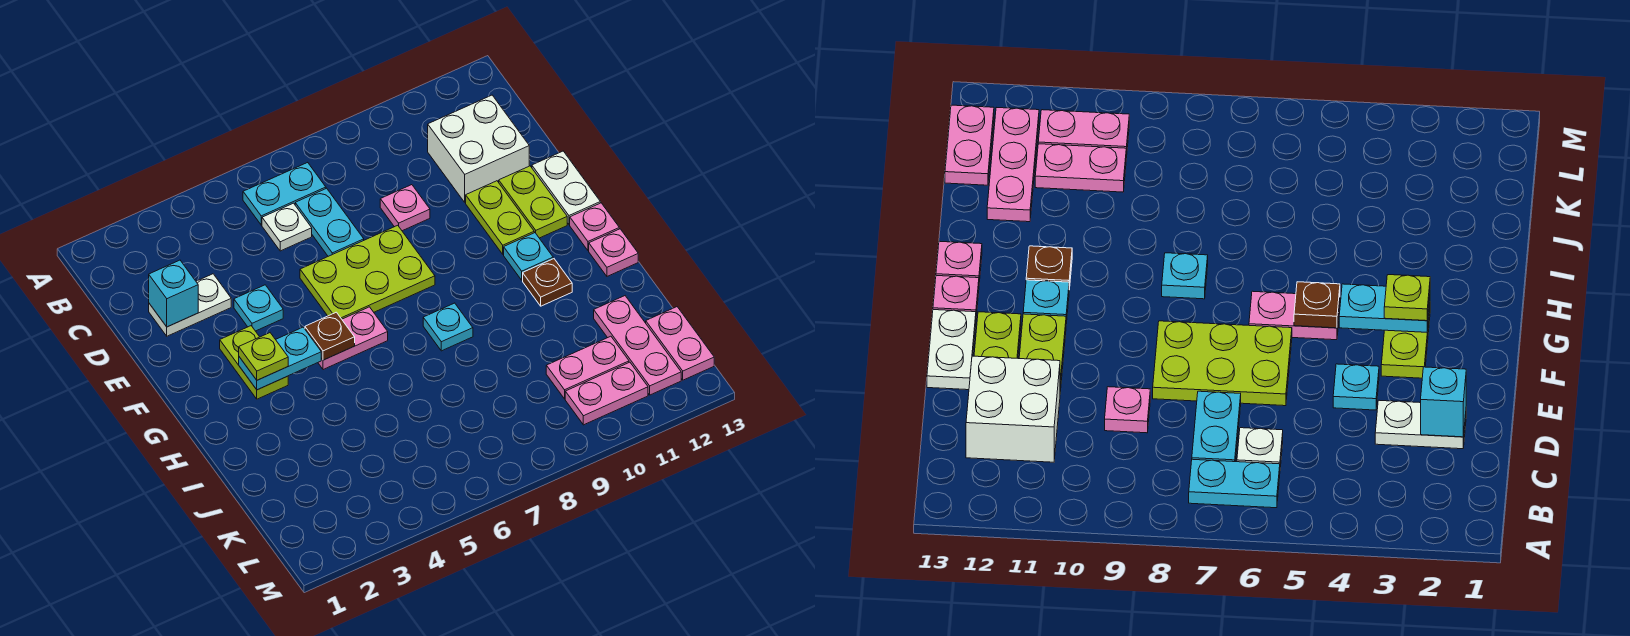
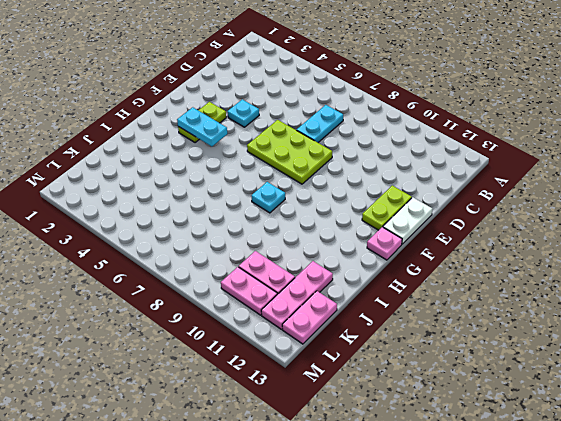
none -> cyan 1x2 plate [243,162,326,225]
none -> white 1x1 plate [262,203,312,251]
none -> white 2x2 brick [428,95,529,202]

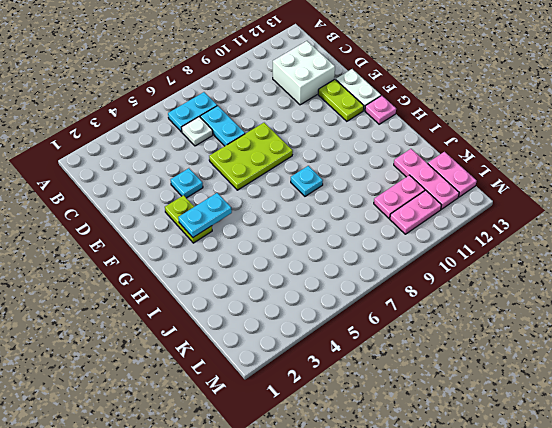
none -> white 1x2 plate [149,274,231,336]
none -> pink 1x1 plate [380,185,430,231]
none -> lime 1x2 plate [466,181,534,254]

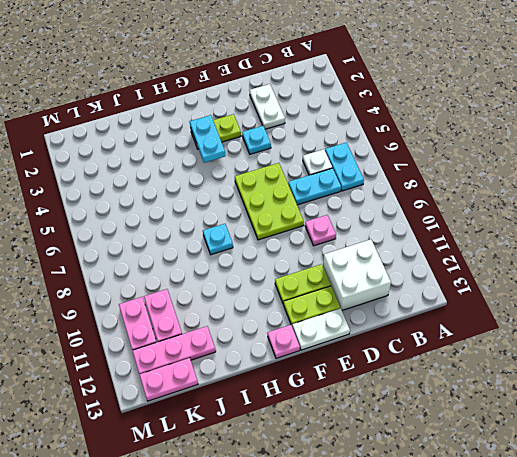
none -> pink 1x2 plate [318,307,388,370]
none -> cyan 1x1 plate [504,233,553,280]
none -> brown 1x1 plate [523,259,572,306]

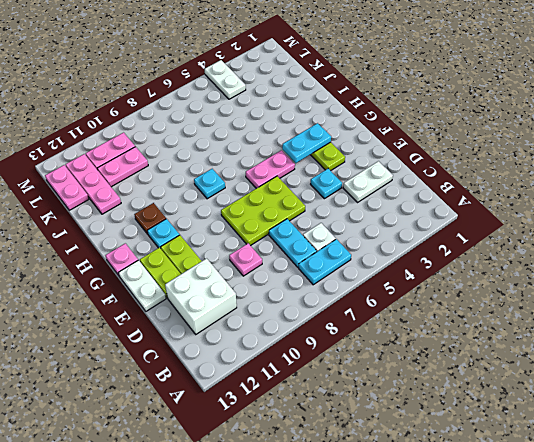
white 1x2 plate [205,60,246,99] -> none
none -> pink 1x1 plate [589,229,638,276]
none -> cyan 1x1 brick [149,260,198,327]
none -> brown 1x1 plate [305,312,355,360]

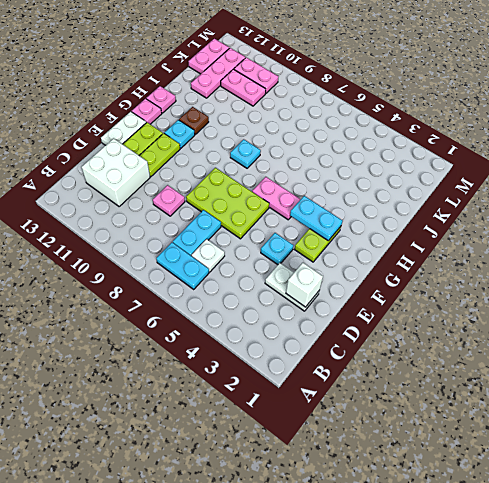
white 1x1 brick [286,263,323,307] -> cyan 1x1 brick [149,260,198,327]
none -> brown 1x1 plate [305,312,355,360]
none -> lime 1x1 plate [239,333,288,380]

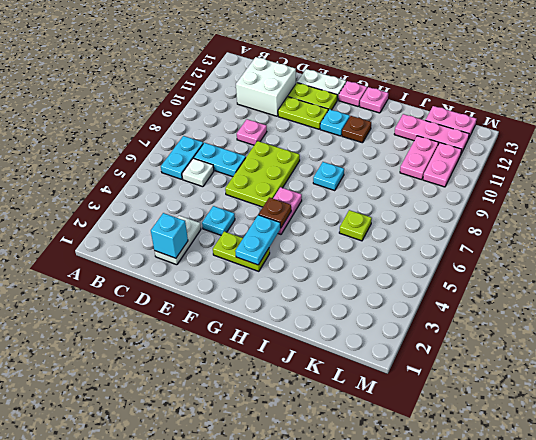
lime 1x1 plate [339,210,372,241] -> lime 1x1 plate moved to [239,333,288,380]

